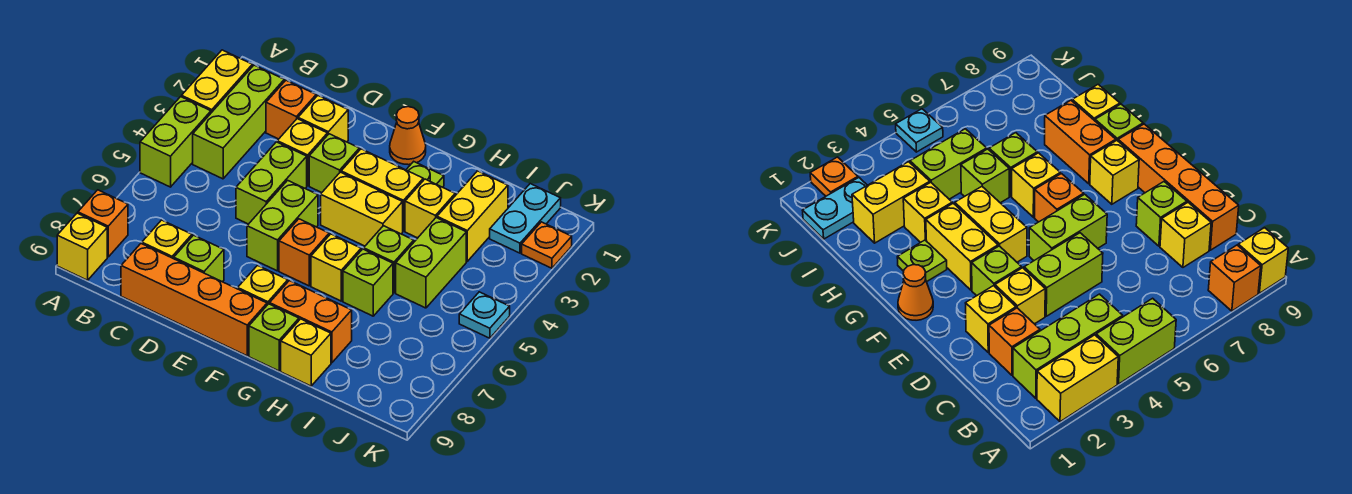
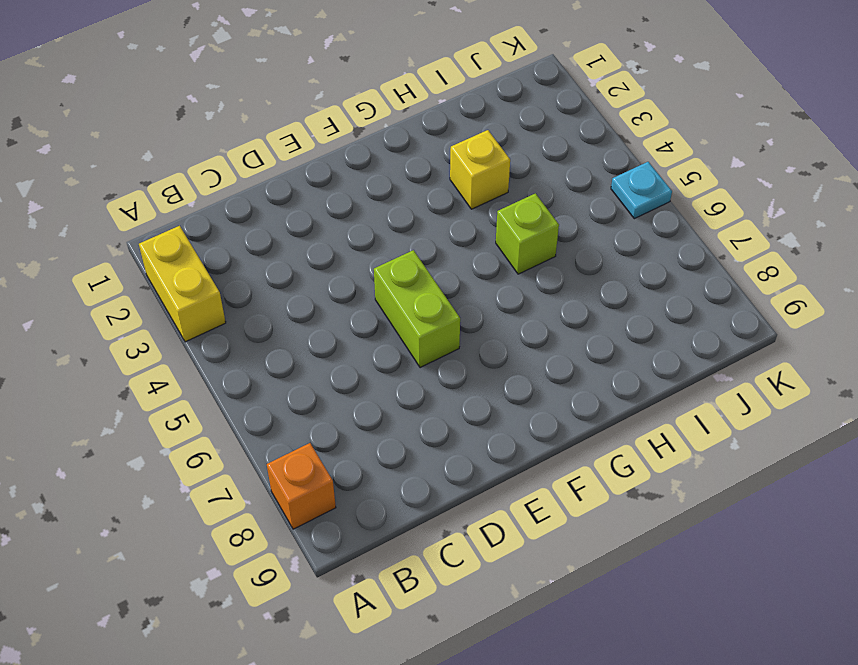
none -> lime 1x2 brick [140,97,211,187]
none -> yellow 1x1 brick [57,213,107,280]
none -> lime 1x3 brick [193,65,284,179]
none -> orange 1x1 brick [266,80,316,139]

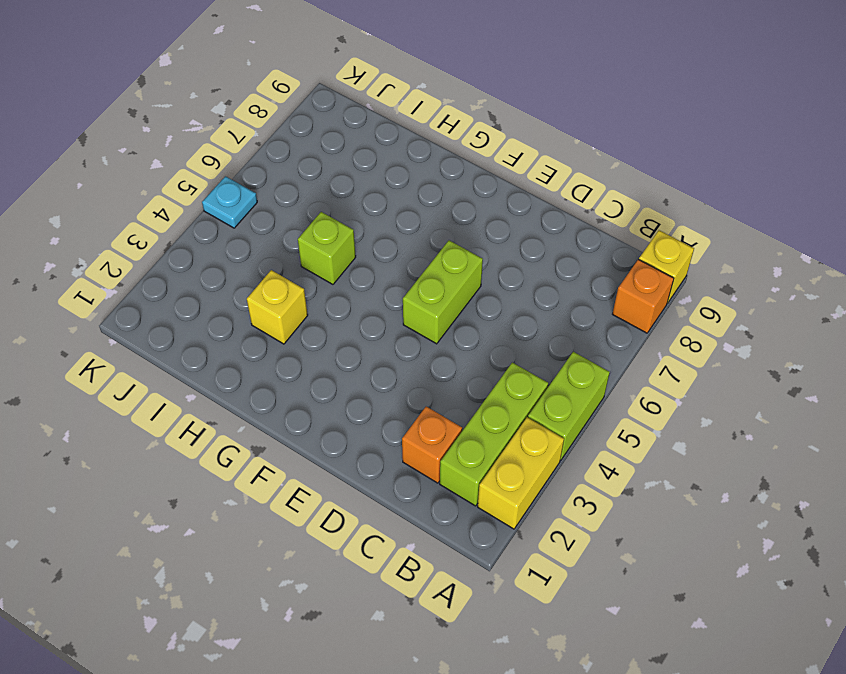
none -> yellow 1x1 brick [142,220,192,259]
none -> orange 1x4 brick [121,244,267,356]
none -> yellow 1x1 brick [298,96,348,142]
none -> yellow 1x1 brick [277,119,327,186]

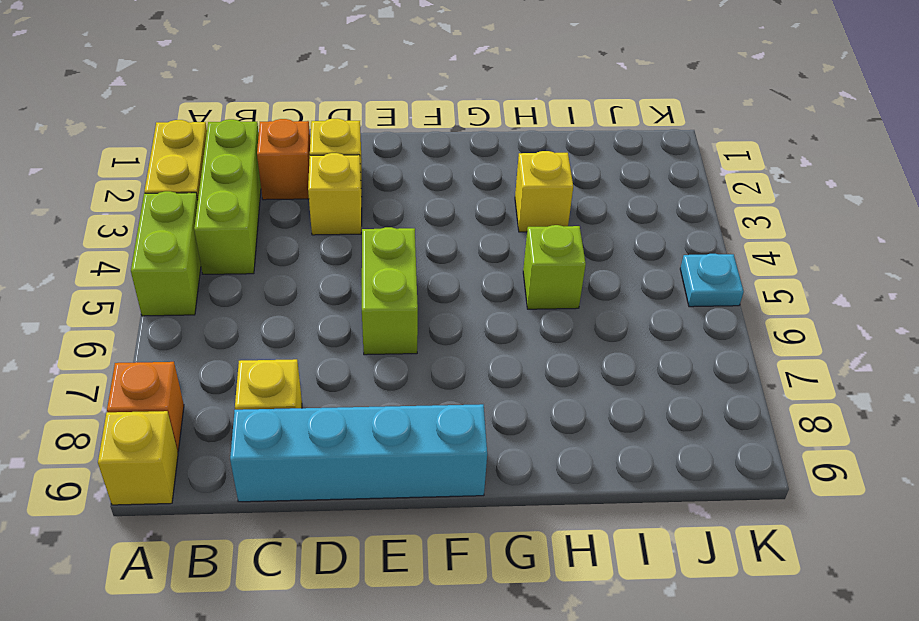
cyan 1x4 brick [230,404,487,502] -> orange 1x4 brick [121,244,267,356]
none -> lime 1x2 brick [236,142,307,224]
none -> lime 1x1 brick [174,235,224,282]
none -> lime 1x1 brick [309,134,359,193]
none -> orange 1x1 cone [390,107,426,165]

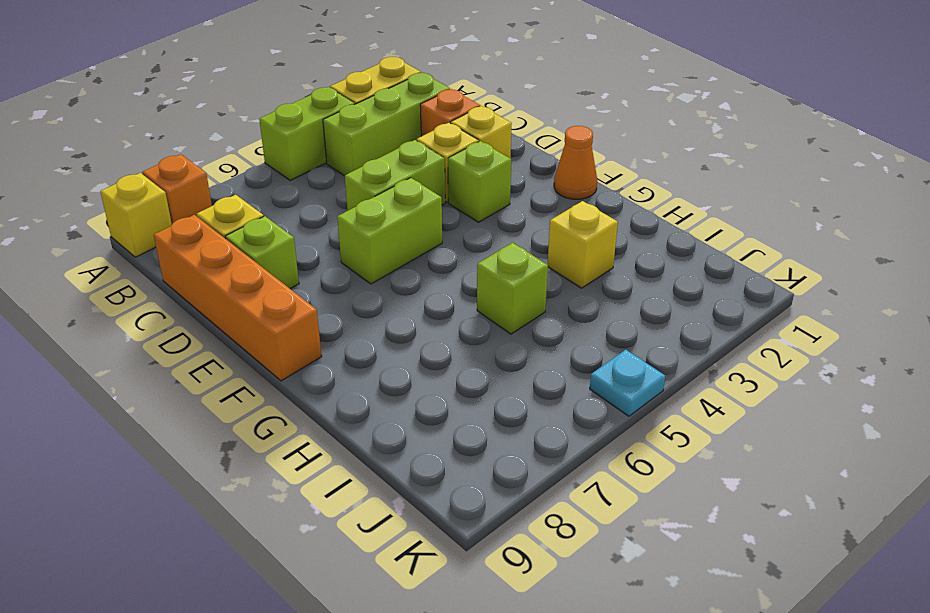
none -> yellow 1x2 brick [341,149,423,231]
none -> yellow 1x2 brick [321,172,403,246]
none -> orange 1x1 brick [279,219,329,286]
none -> yellow 1x1 brick [238,266,288,305]

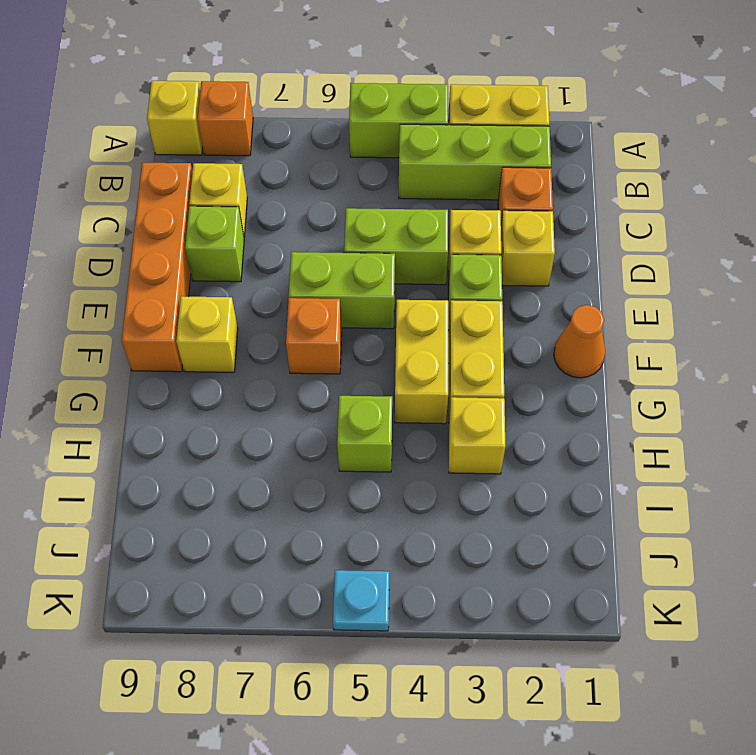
none -> lime 1x1 plate [406,162,444,187]
none -> yellow 1x1 brick [311,234,361,301]
none -> orange 1x2 brick [270,281,352,363]
none -> lime 1x1 brick [249,304,299,371]

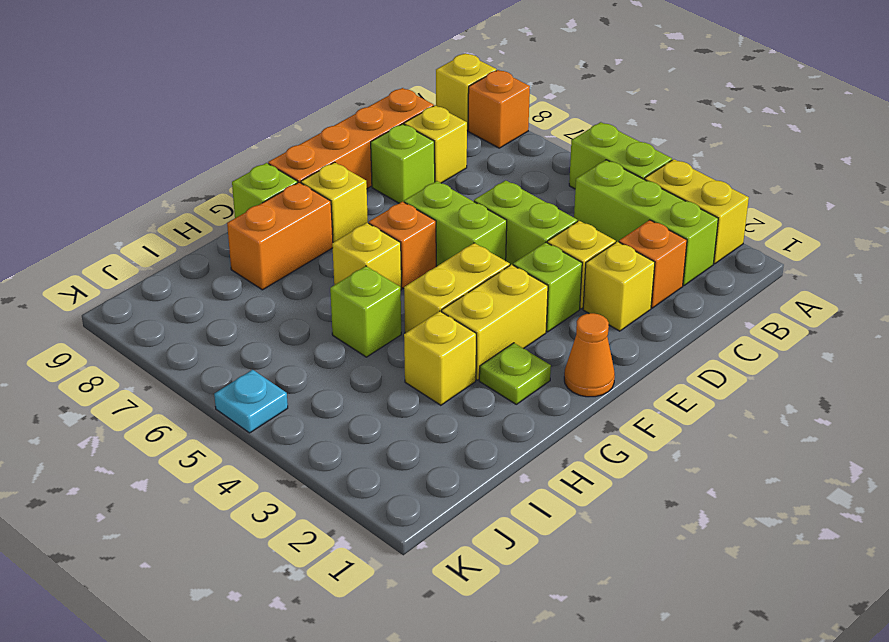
none -> lime 1x1 brick [343,249,393,316]
none -> yellow 1x1 brick [281,319,331,386]
none -> yellow 1x2 brick [437,171,508,261]
none -> lime 1x2 brick [396,218,466,308]

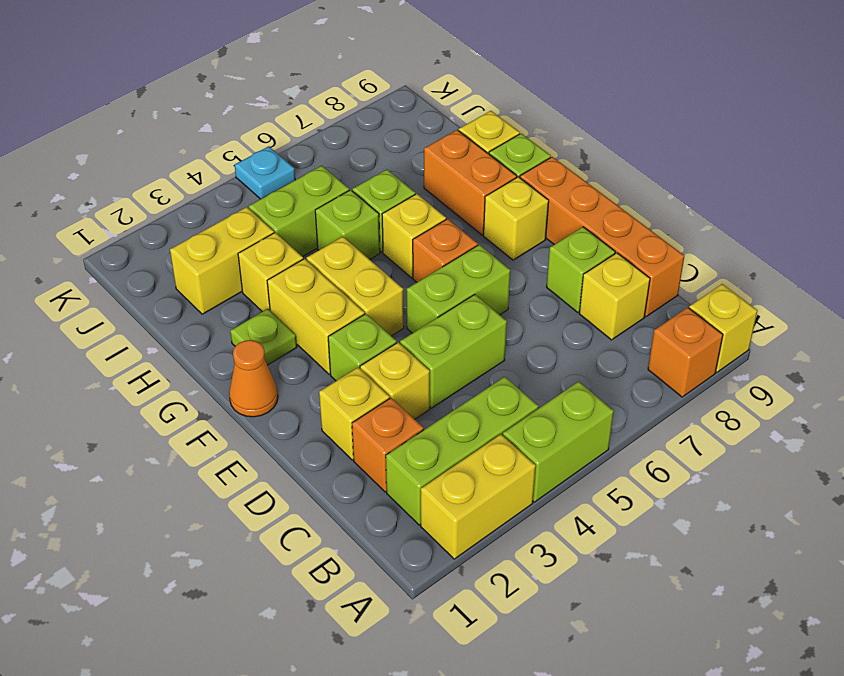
none -> cyan 1x2 plate [490,184,561,253]
none -> orange 1x1 plate [522,222,572,268]

